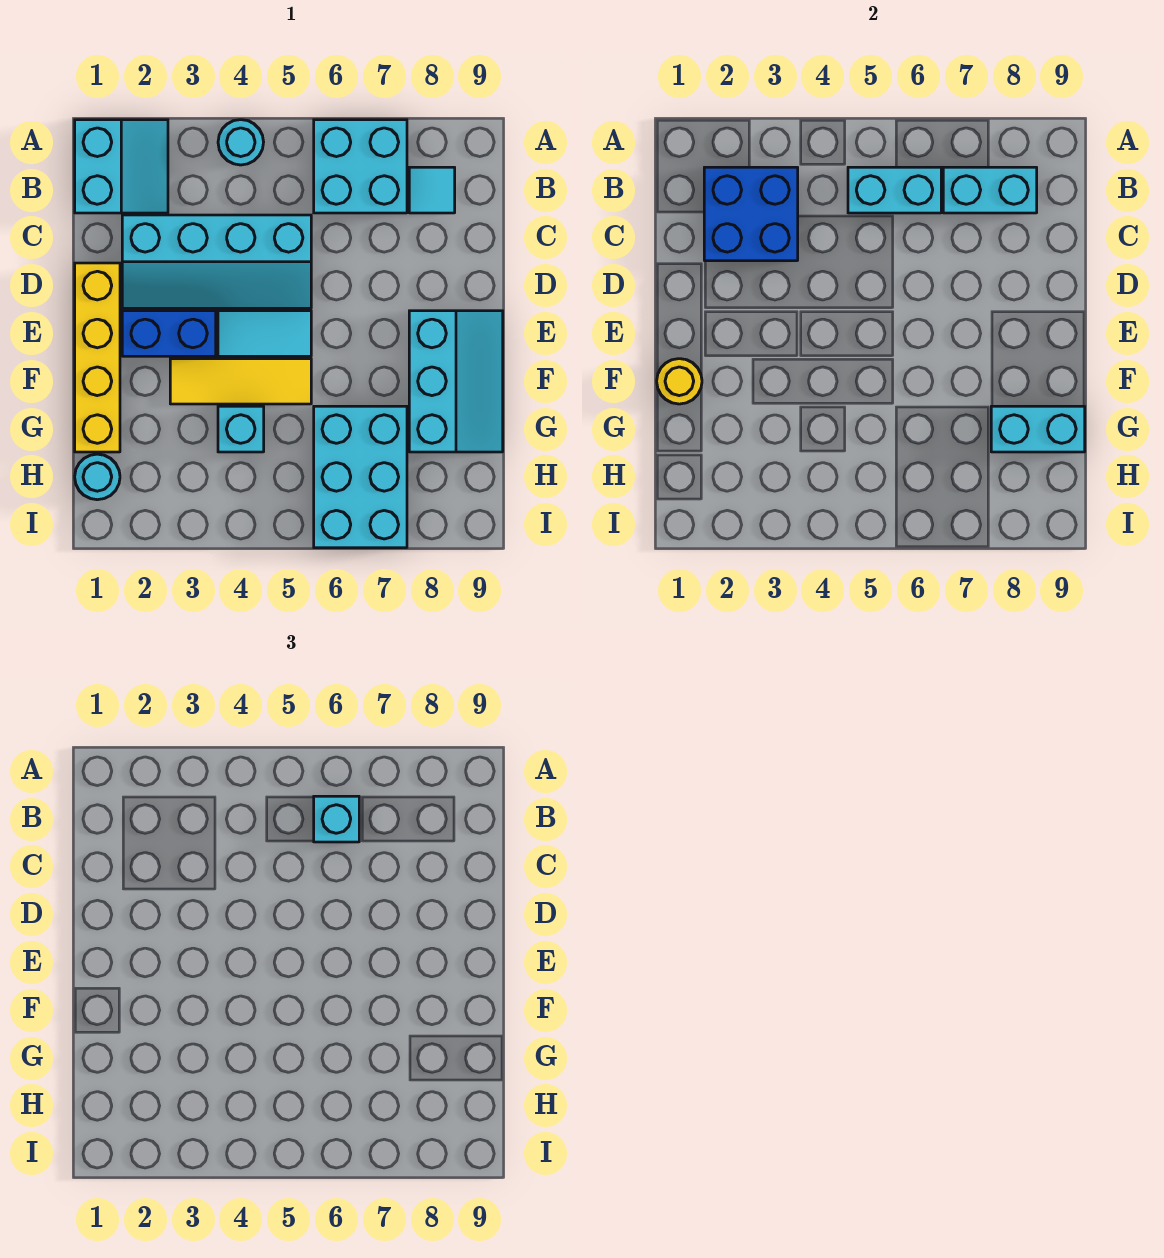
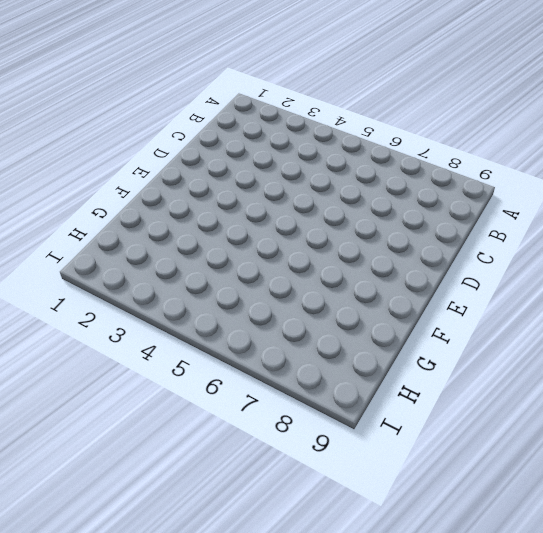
none -> cyan 2x2 slope [75,120,168,213]
none -> cyan 1x1 round brick [218,120,264,165]
none -> cyan 2x2 brick [314,120,407,213]

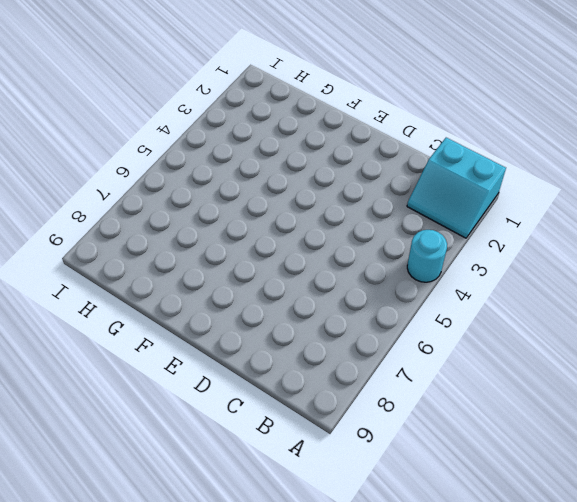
none -> cyan 2x2 brick [314,120,407,213]
none -> cyan 1x1 tile [409,167,455,213]
none -> cyan 2x4 slope [122,215,311,308]

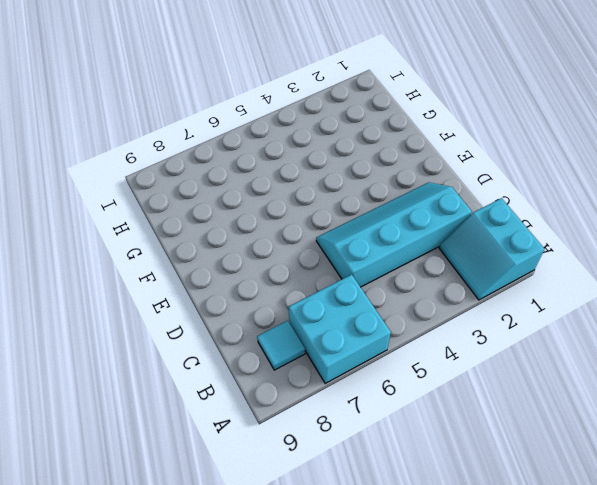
none -> cyan 1x1 round brick [218,120,264,165]
none -> yellow 1x4 brick [75,263,120,452]
none -> blue 1x2 brick [122,311,216,356]

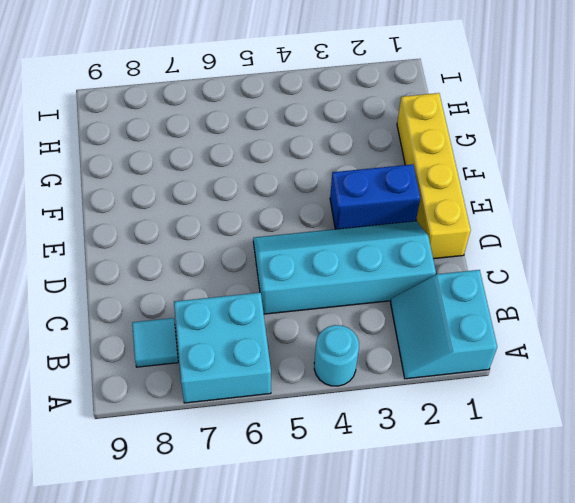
none -> cyan 1x2 tile [218,311,311,356]
none -> cyan 2x3 slope [409,311,503,452]
none -> yellow 1x3 tile [170,359,311,404]

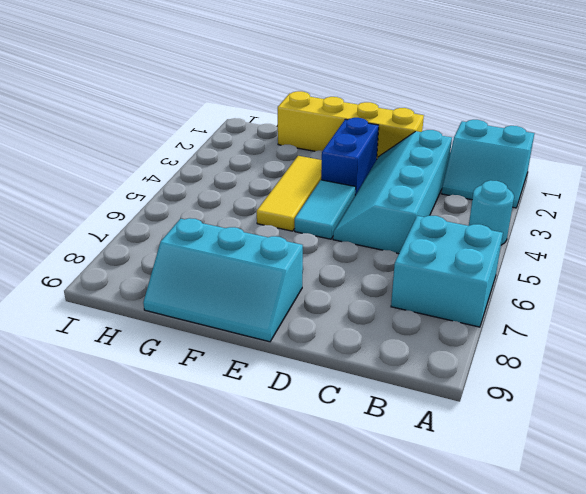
none -> cyan 1x1 tile [409,167,455,213]
none -> cyan 1x1 brick [218,406,264,452]
none -> cyan 2x3 brick [314,406,407,548]

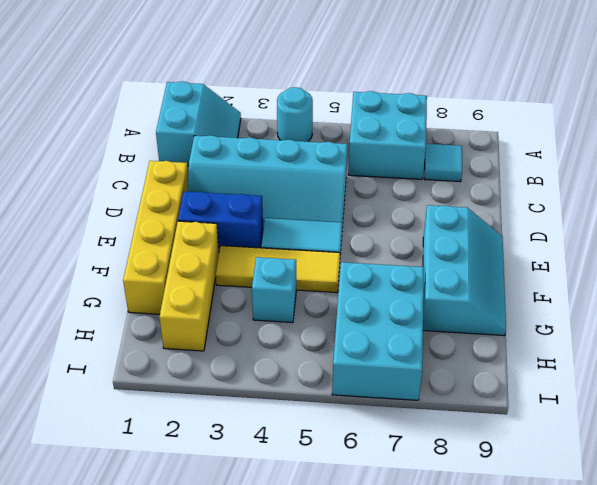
yellow 1x3 brick [159,221,219,351] -> none
none -> cyan 1x1 round brick [75,454,120,500]
none -> blue 2x2 brick [704,167,798,261]
none -> cyan 1x2 brick [848,167,941,213]

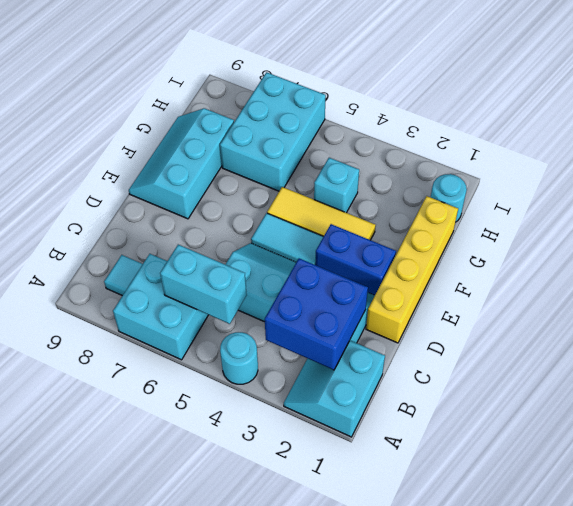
none -> cyan 1x2 brick [943,167,1037,213]
none -> yellow 1x1 round brick [657,359,702,404]
none -> cyan 1x2 brick [991,406,1085,452]

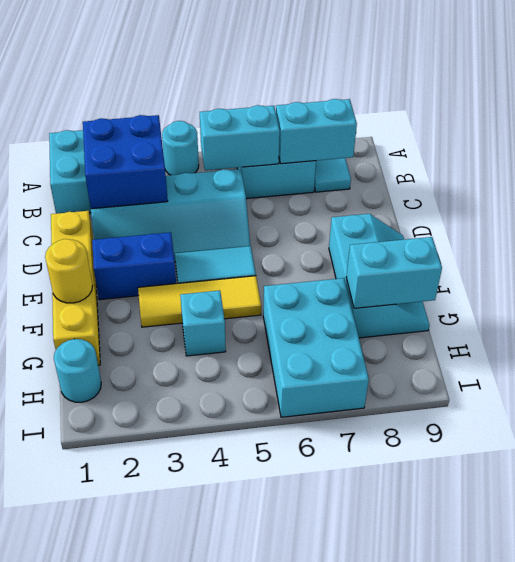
none -> cyan 1x1 brick [314,796,359,842]

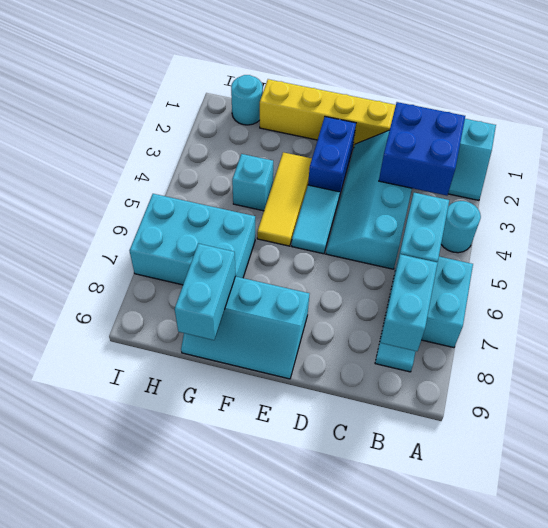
none -> yellow 1x1 round brick [657,359,702,404]
none -> cyan 1x1 brick [314,796,359,842]

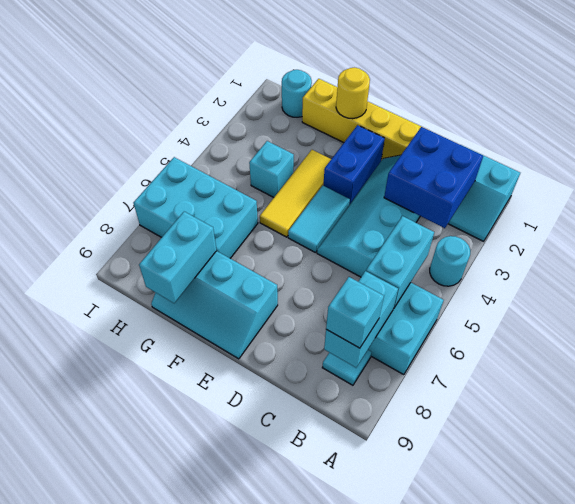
cyan 1x1 brick [326,277,384,348] -> cyan 1x1 brick moved to [314,796,359,842]

